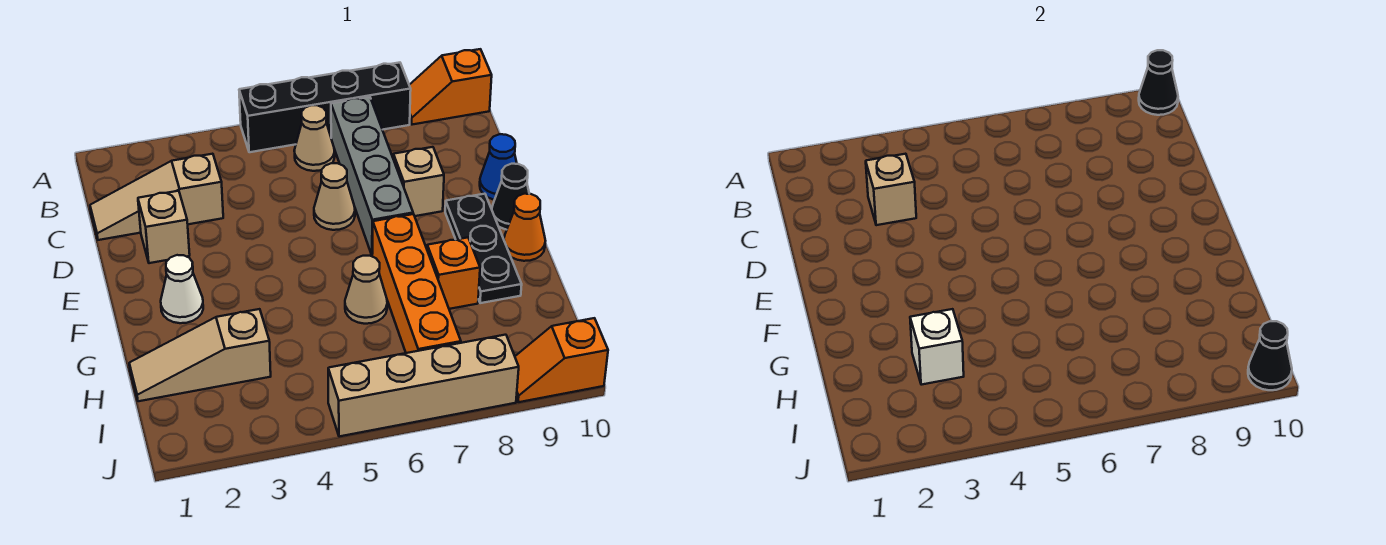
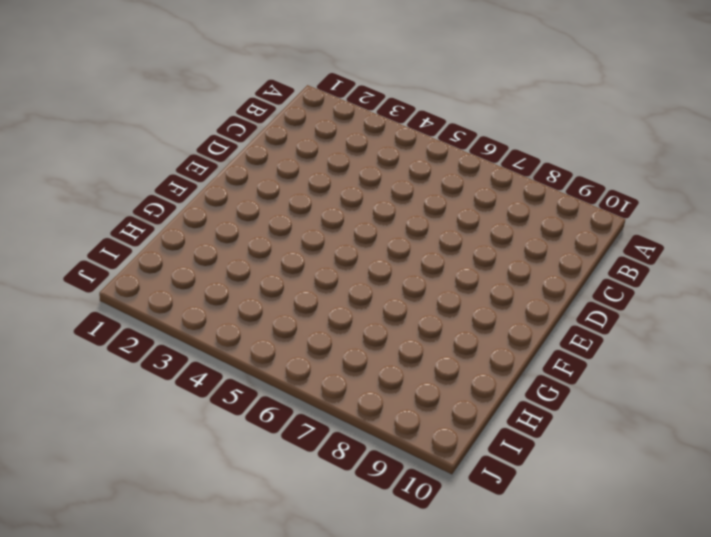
none -> black 1x4 brick [239,63,411,152]
none -> orange 1x2 slope [409,49,492,125]
none -> tan 1x1 cone [294,105,335,171]

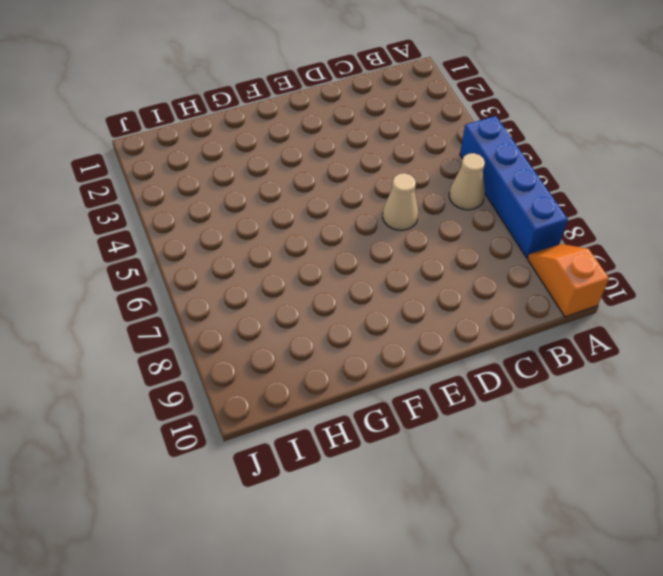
blue 1x4 brick [460,116,568,258] -> black 1x4 brick [239,63,411,152]
none -> grey 1x4 brick [331,97,413,255]
none -> tan 1x3 slope [90,154,223,240]
none -> tan 1x1 brick [138,191,190,263]

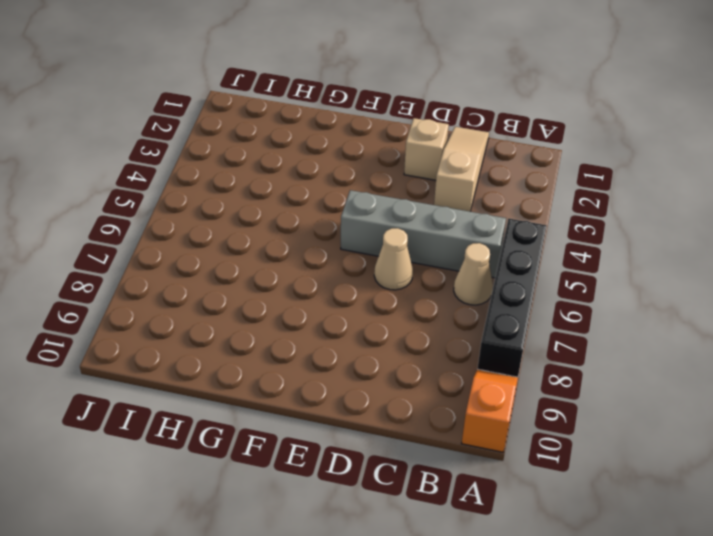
grey 1x4 brick [341,190,506,278] -> grey 1x4 brick moved to [331,97,413,255]
none -> tan 1x1 brick [393,147,444,216]
none -> blue 1x1 cone [480,134,517,200]
none -> black 1x3 plate [445,194,522,303]

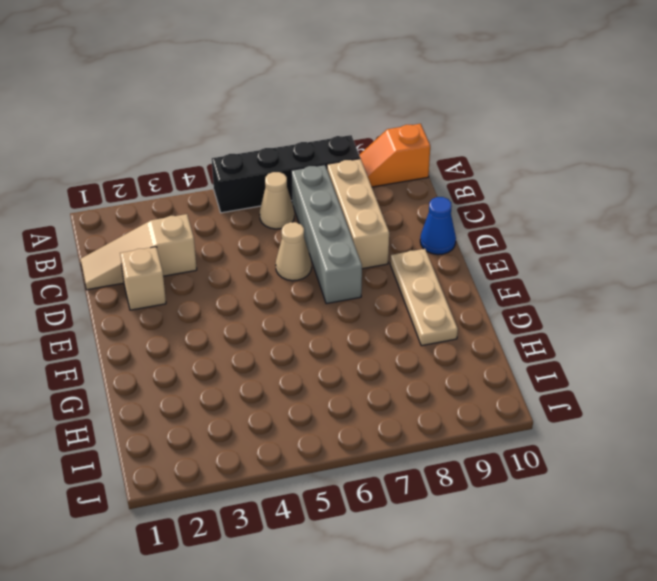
tan 1x3 brick [327,159,389,269] -> tan 1x1 brick [393,147,444,216]
tan 1x3 plate [390,249,458,346] -> black 1x3 plate [445,194,522,303]
none -> black 1x1 cone [492,164,529,230]
none -> white 1x1 cone [161,255,203,323]
none -> orange 1x4 brick [372,214,461,353]

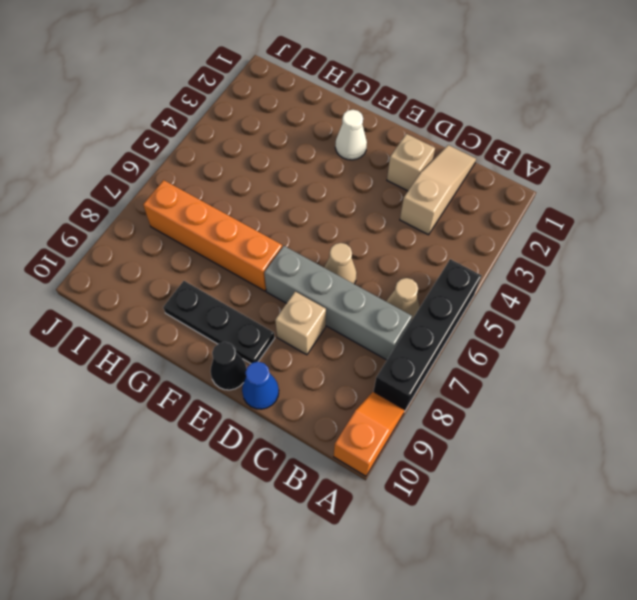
none -> orange 1x1 cone [504,194,545,261]
none -> tan 1x1 cone [345,256,387,324]
none -> orange 1x1 brick [427,238,480,309]

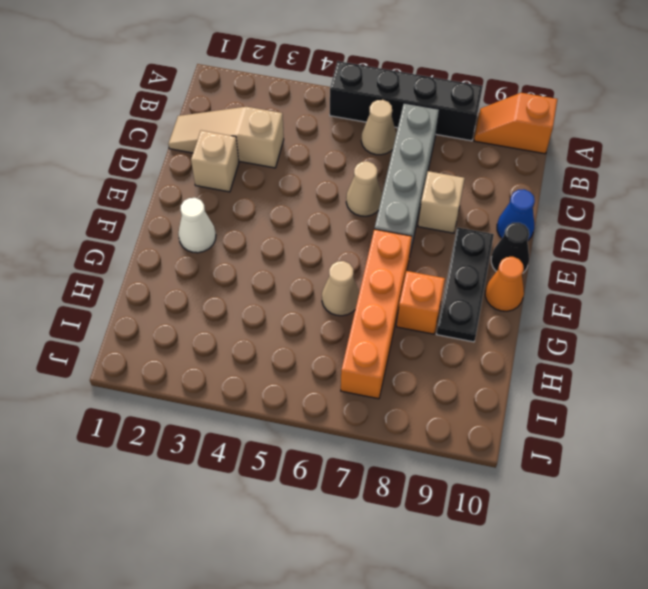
none -> tan 1x3 slope [129,309,271,401]
none -> tan 1x4 brick [328,335,519,437]
none -> orange 1x2 slope [515,318,608,402]

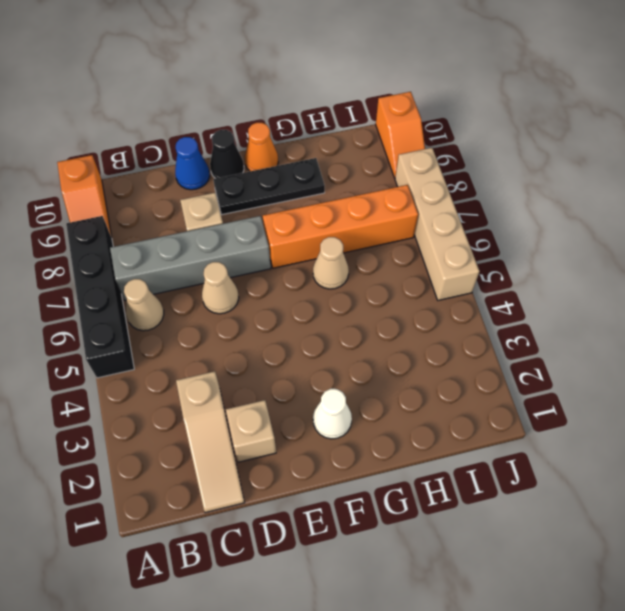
none -> orange 1x1 brick [427,238,480,309]
none -> tan 1x3 slope [129,309,271,401]
none -> black 1x1 cone [1139,50,1178,115]

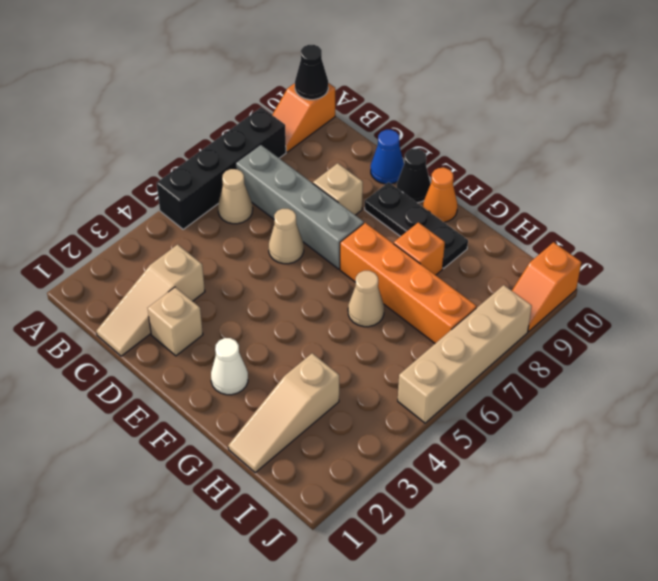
none -> tan 1x1 brick [866,154,916,225]
none -> white 1x1 brick [910,309,964,385]
none -> black 1x1 cone [1248,321,1292,390]

